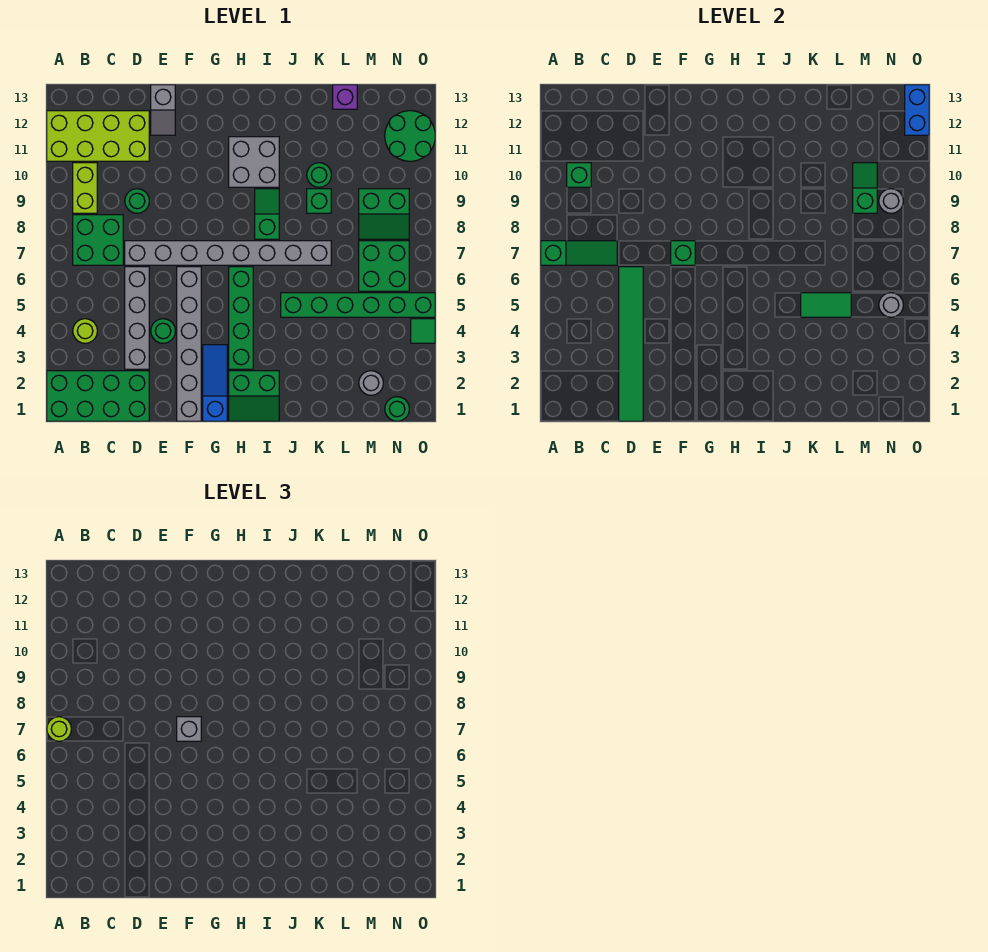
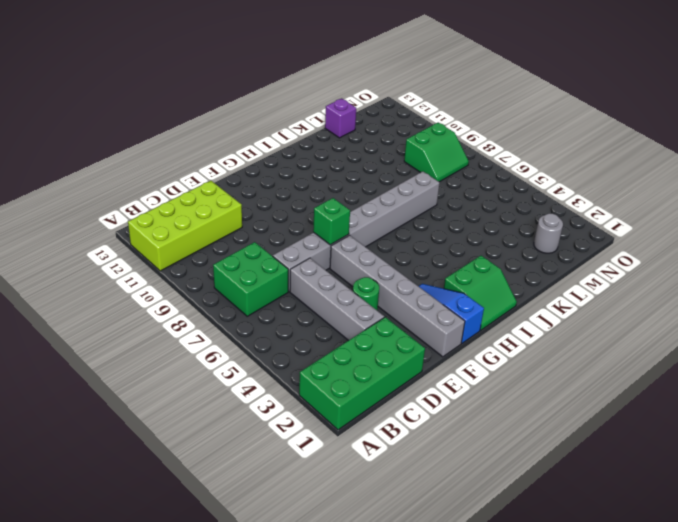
none -> lime 1x1 round brick [73,319,97,343]
none -> lime 1x2 brick [73,163,97,213]
none -> green 1x1 round brick [125,189,149,213]
none -> grey 1x2 slope [151,85,175,135]

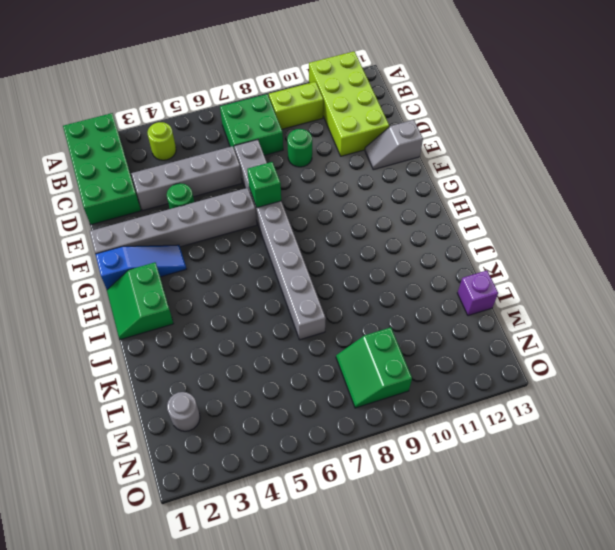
none -> green 1x4 brick [229,267,253,369]
none -> grey 2x2 brick [229,137,279,187]
none -> green 1x2 slope [255,189,279,239]
none -> green 1x6 brick [281,293,435,317]

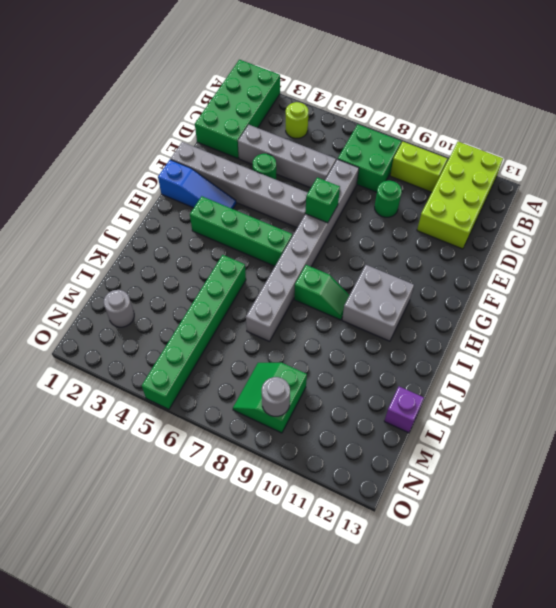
none -> grey 1x2 slope [151,85,175,135]
none -> green 2x2 slope [229,371,279,421]
none -> green 1x1 brick [307,189,331,213]
none -> green 1x1 round brick [307,163,331,187]

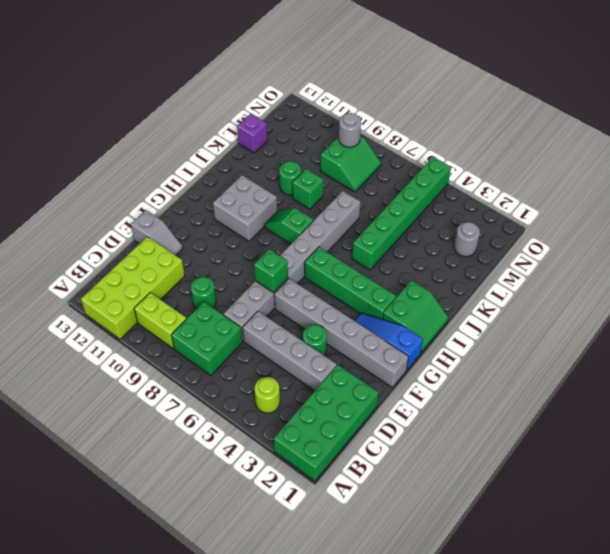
none -> green 2x2 brick [359,241,409,291]
none -> green 1x1 round brick [385,397,409,421]
none -> green 2x2 round brick [385,111,435,161]
none -> green 1x1 tile [411,319,435,343]

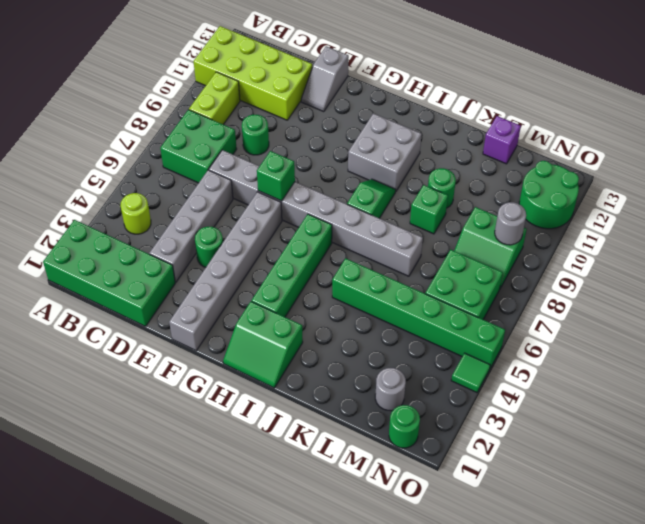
none -> blue 1x3 slope [203,345,227,421]
none -> green 1x3 slope [541,241,617,265]
none -> green 1x1 brick [567,163,591,187]
none -> green 1x6 tile [619,267,643,421]

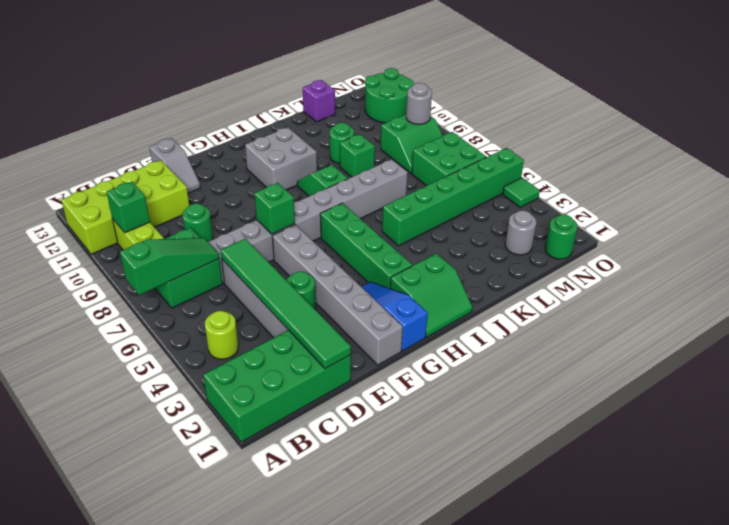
none -> green 1x2 tile [801,293,851,317]
none -> green 1x2 slope [853,163,877,213]
none -> grey 1x1 round brick [879,293,903,317]
none -> blue 1x2 brick [905,85,929,135]

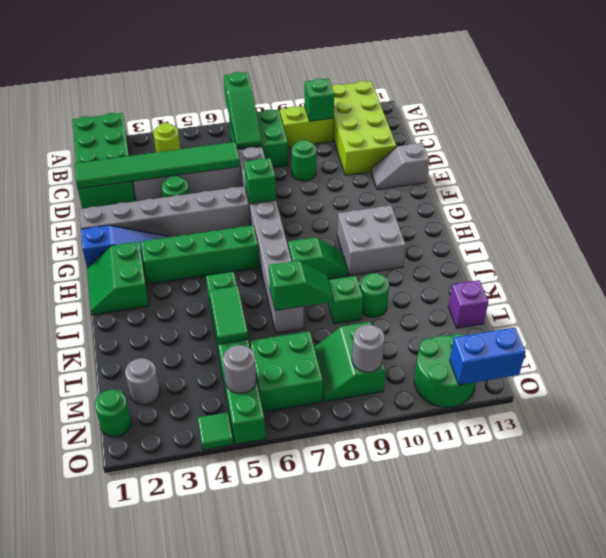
green 1x2 slope [269,261,334,311] -> green 1x2 slope moved to [853,163,877,213]
none -> lime 1x1 round brick [47,717,71,741]
none -> grey 1x1 brick [177,717,201,741]

